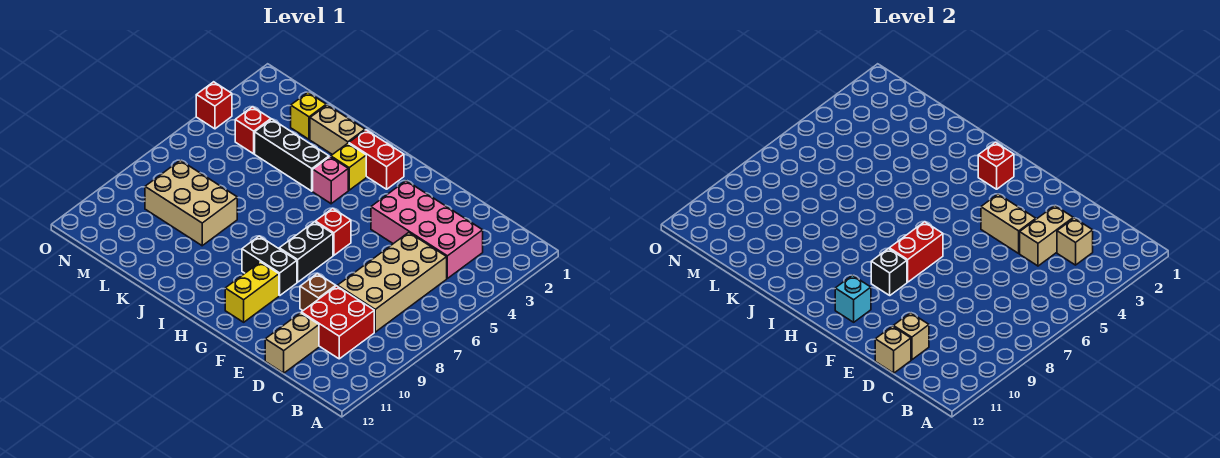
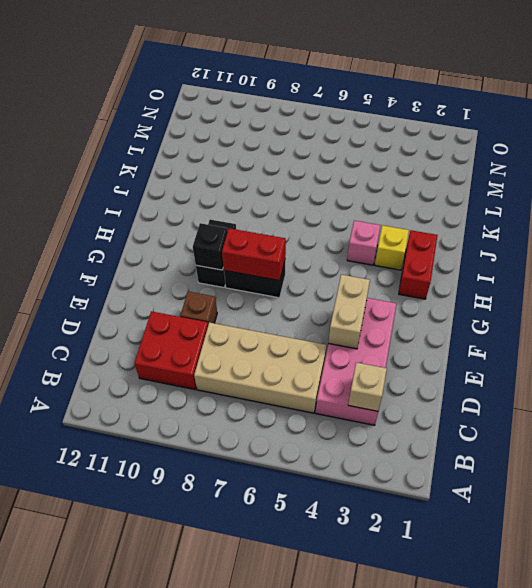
none -> tan 1x2 brick [265,313,319,373]
none -> red 1x1 brick [315,208,351,255]
none -> yellow 1x2 brick [225,262,279,322]

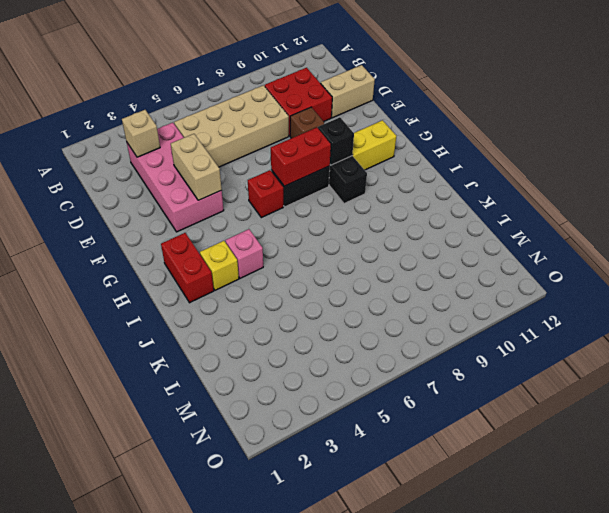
none -> tan 1x2 brick [310,105,365,155]
none -> black 1x3 brick [255,119,329,191]
none -> tan 2x3 brick [145,160,237,246]

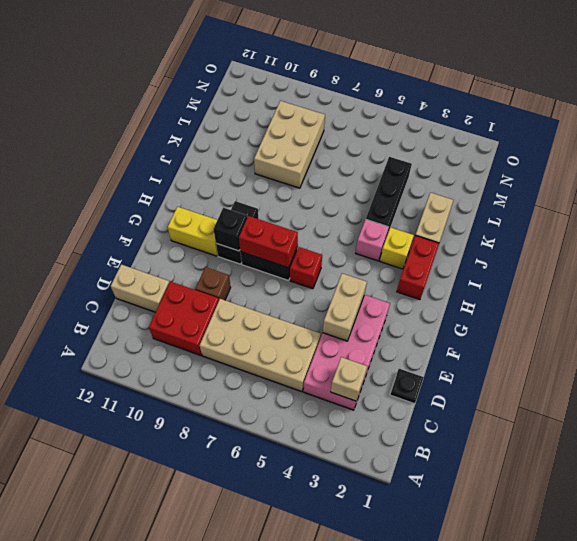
black 1x1 plate [390,369,424,404] -> none
none -> yellow 1x1 brick [291,93,326,139]
none -> red 1x1 brick [235,107,271,154]
none -> red 1x1 brick [196,82,232,129]

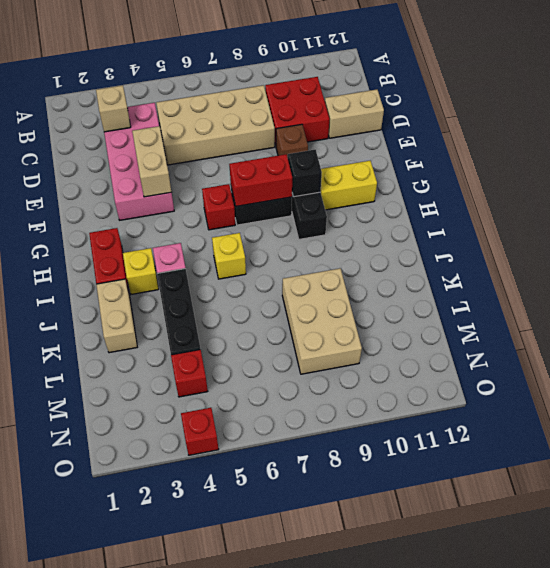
yellow 1x1 brick [212,233,246,279] -> yellow 1x1 brick moved to [291,93,326,139]
none -> tan 1x2 brick [1020,206,1073,266]
none -> tan 1x1 brick [893,313,929,360]
none -> tan 1x1 brick [875,326,911,373]

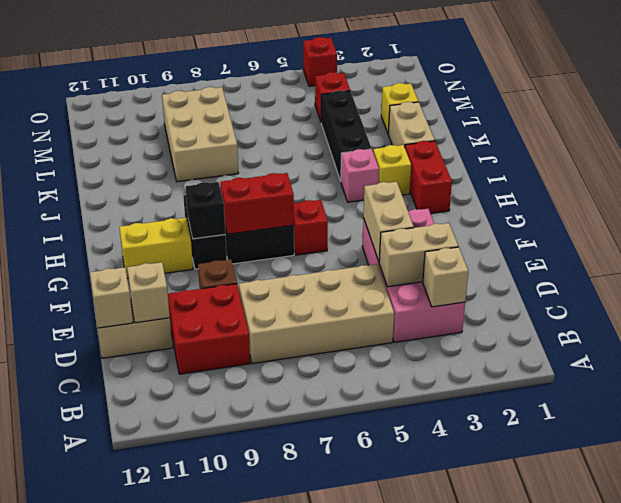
none -> cyan 1x1 brick [835,275,871,322]
none -> red 1x1 brick [978,142,1014,189]

